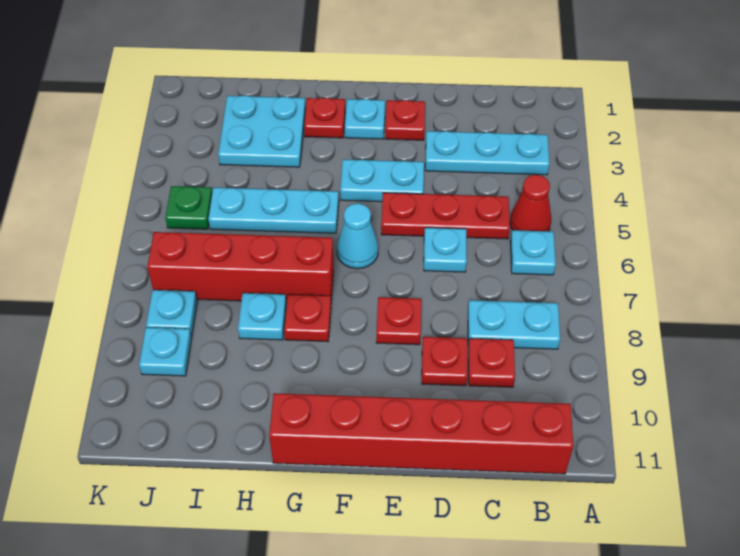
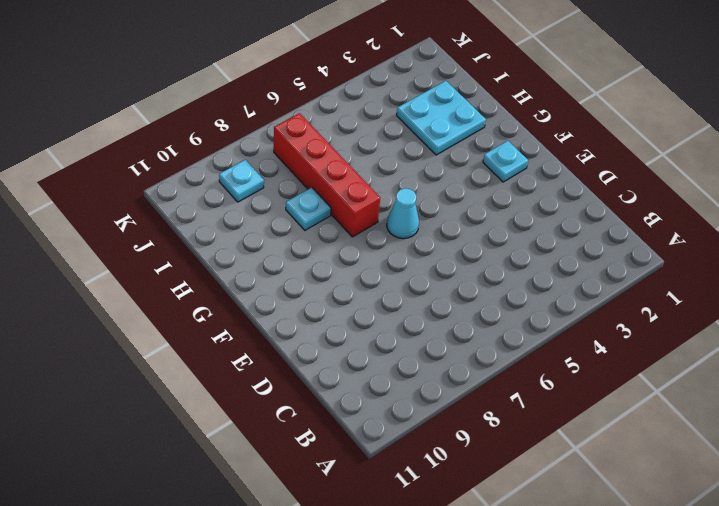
none -> cyan 1x3 plate [425,131,549,175]
none -> red 1x1 cone [510,175,551,231]
none -> cyan 1x1 plate [510,230,556,275]

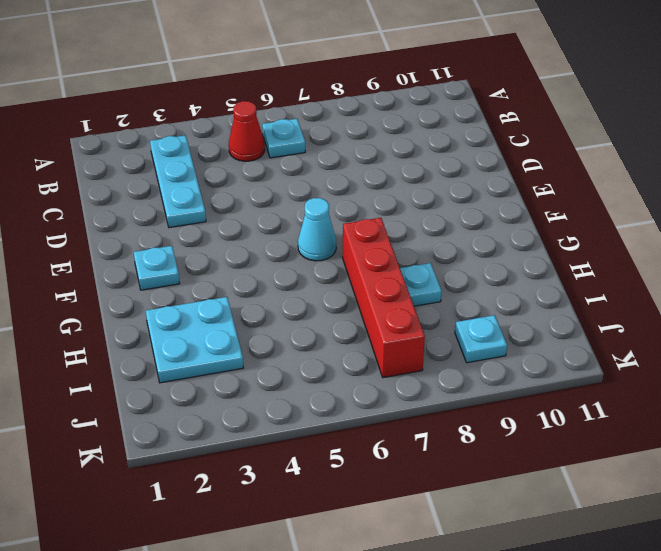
none -> cyan 1x2 plate [468,300,560,349]
none -> red 1x6 brick [269,393,573,474]
none -> red 1x3 plate [381,193,510,239]

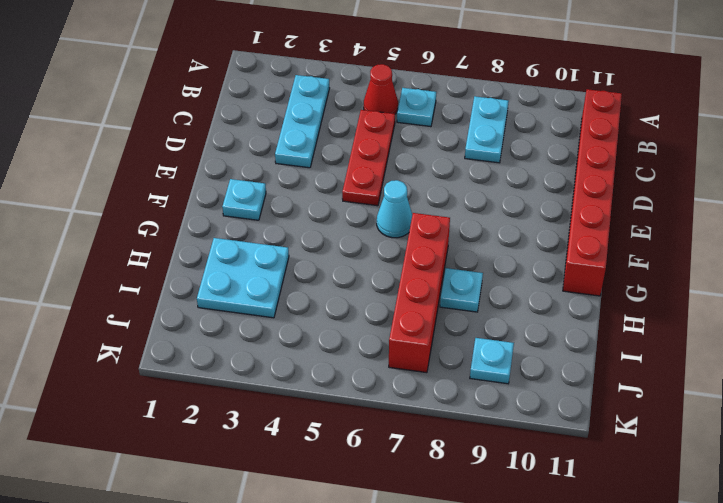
none -> red 1x1 plate [468,338,515,387]
none -> cyan 1x1 plate [424,228,467,272]
none -> red 1x1 plate [422,337,467,386]

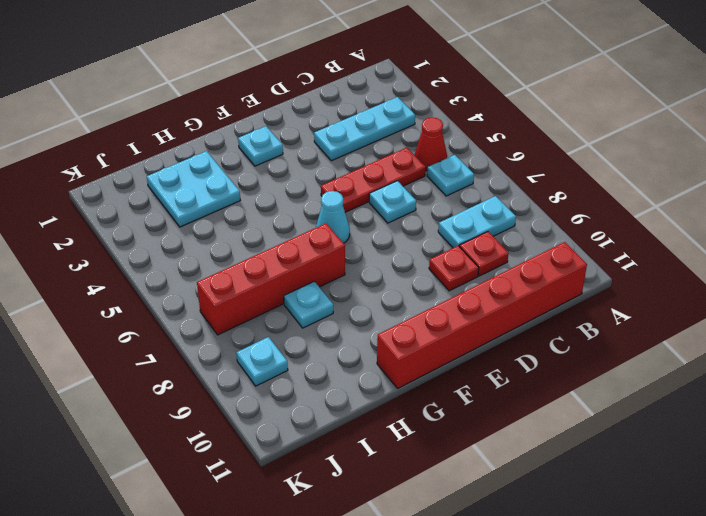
none -> red 1x1 plate [385,100,425,140]
none -> cyan 1x2 plate [340,159,424,202]
none -> red 1x1 plate [376,297,421,345]

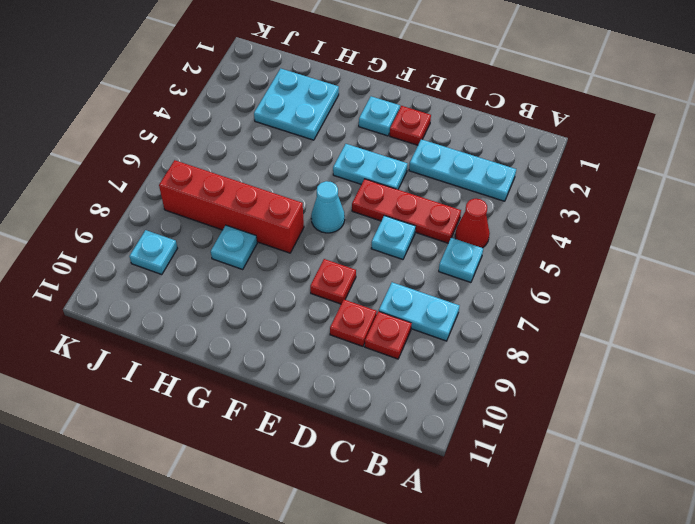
none -> red 1x6 brick [269,393,573,474]
none -> red 1x1 plate [304,98,345,138]
none -> cyan 1x3 plate [208,188,339,233]

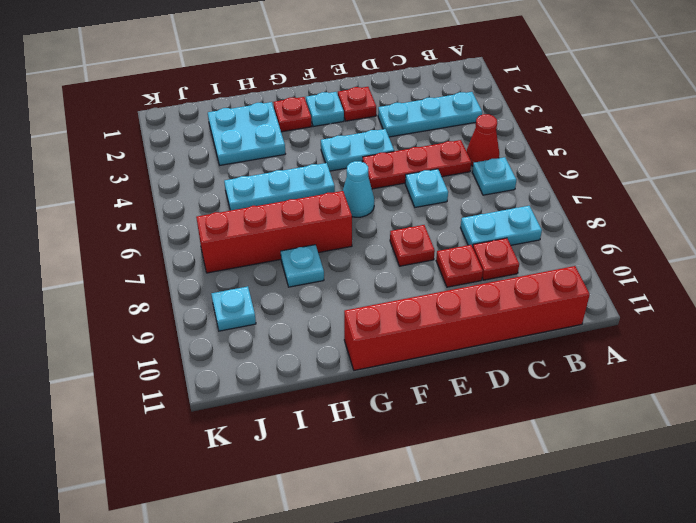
none -> red 1x1 plate [284,294,331,342]
none -> green 1x1 plate [165,186,212,229]
none -> cyan 1x1 plate [146,290,197,337]

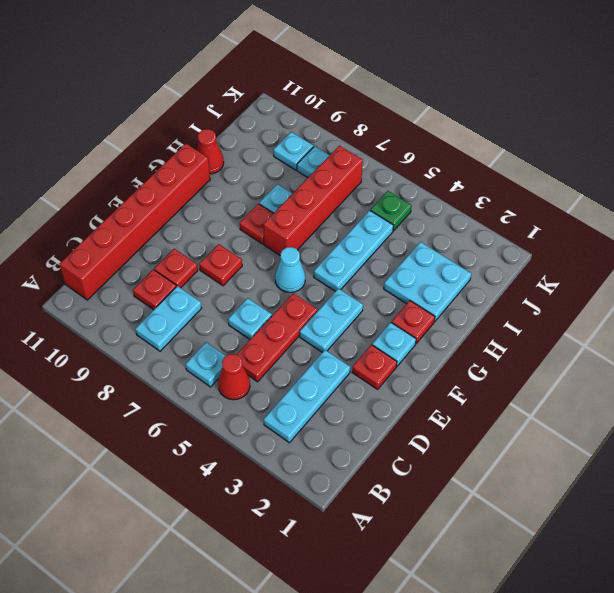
red 1x1 cone [197,129,224,174] -> none

